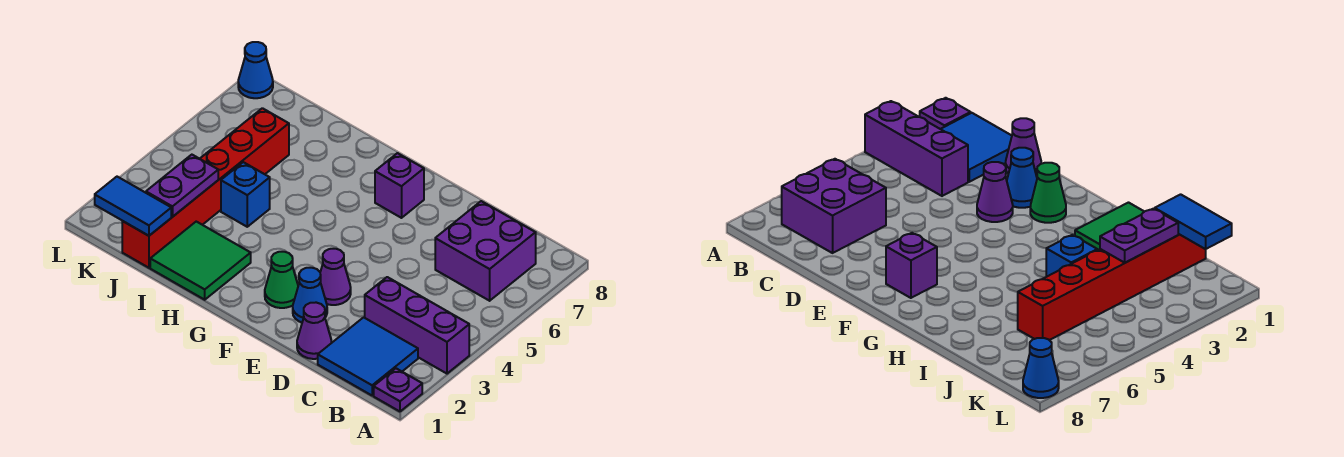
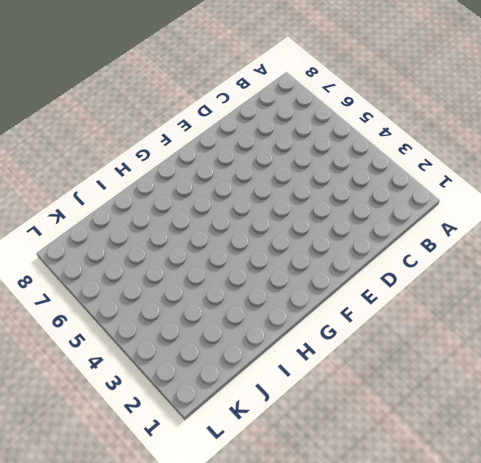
none -> purple 1x1 plate [374,368,422,411]
none -> purple 1x3 brick [365,277,469,374]
none -> blue 2x2 tile [318,317,418,395]

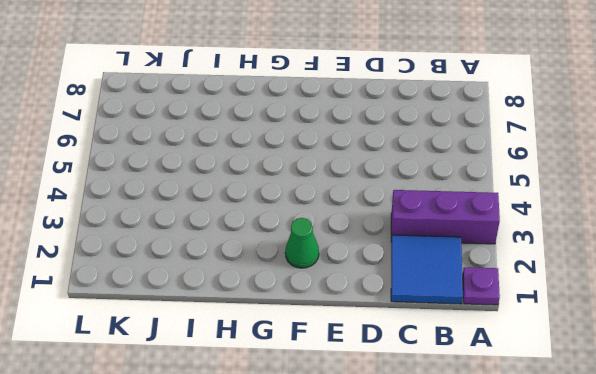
none -> purple 2x2 brick [435,201,536,301]
none -> purple 1x1 cone [297,303,332,359]
none -> blue 1x1 cone [293,268,327,322]

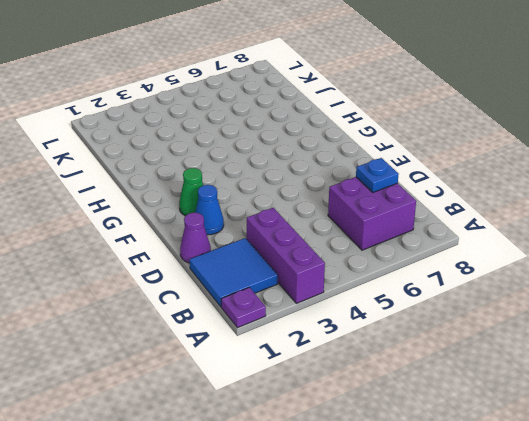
blue 1x1 plate [356,158,399,192] -> none
none -> purple 1x1 cone [320,249,351,305]
none -> purple 1x1 brick [375,153,424,218]
none -> green 2x2 tile [150,222,251,300]

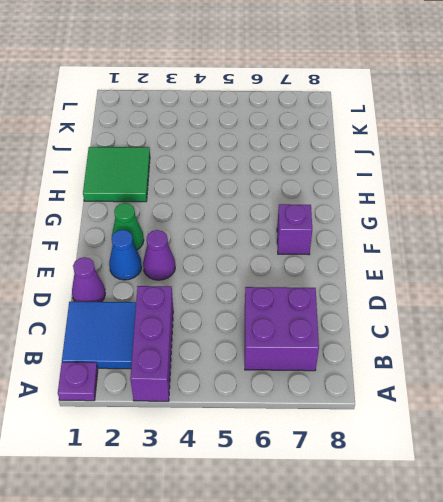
none -> blue 1x1 brick [221,162,270,227]
none -> red 1x6 brick [122,108,289,268]
none -> blue 1x1 cone [238,42,273,98]

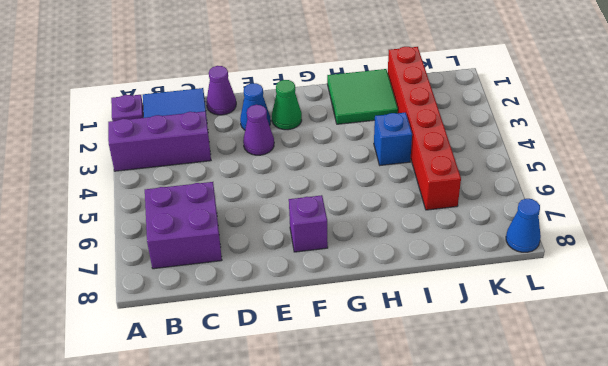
none -> blue 1x2 tile [95,177,171,236]
none -> purple 1x2 plate [146,155,218,217]

